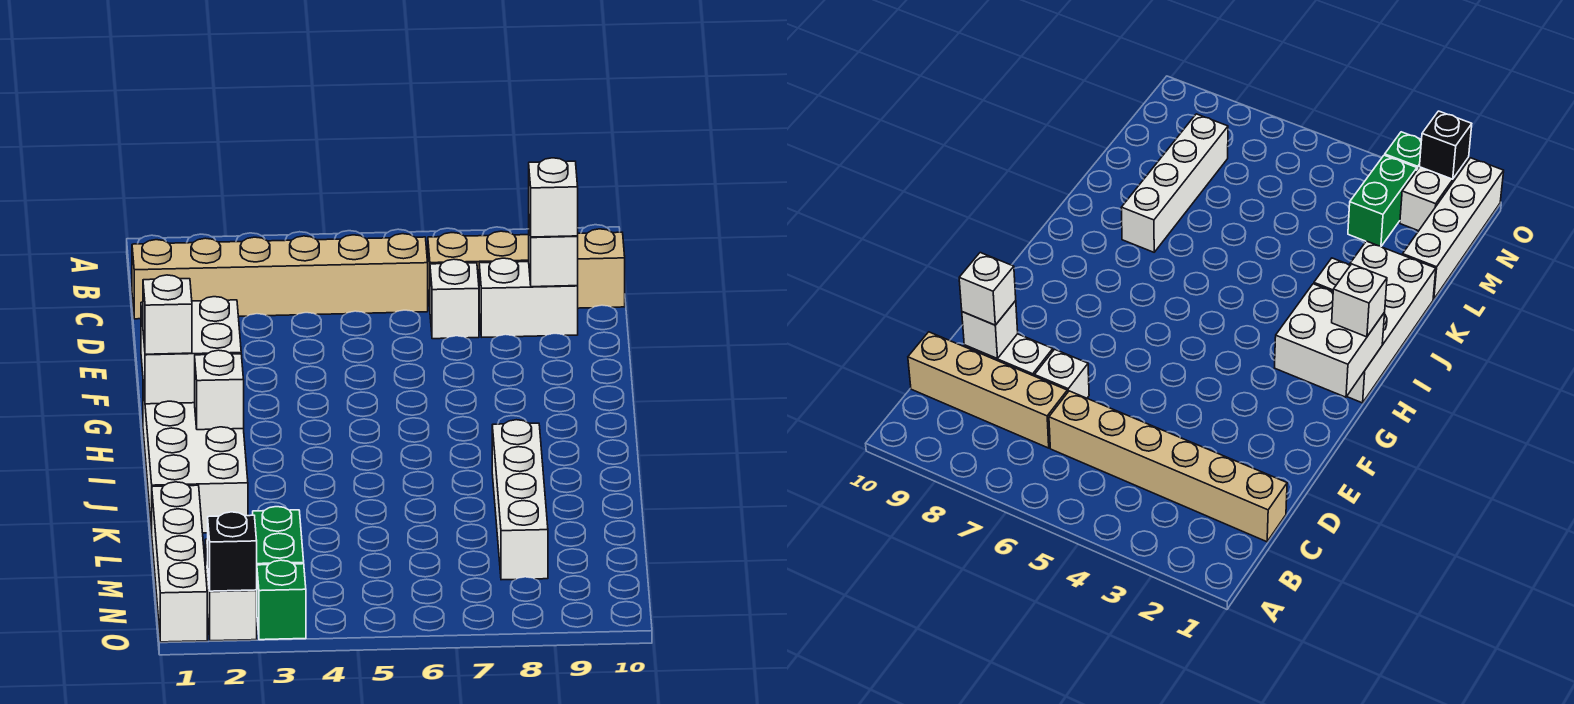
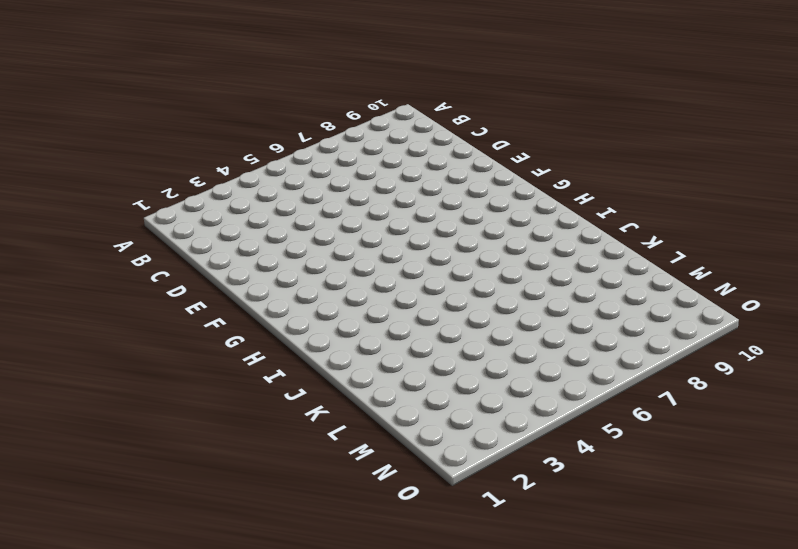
none -> tan 1x6 brick [132,234,428,319]
none -> tan 1x4 brick [428,229,625,308]
none -> white 1x1 brick [430,259,479,339]

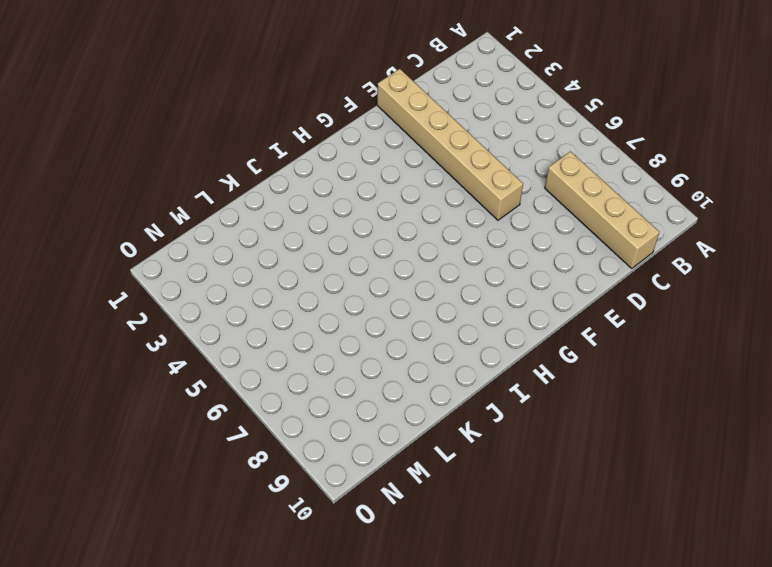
tan 1x6 brick [377,69,523,220] -> tan 1x6 brick moved to [132,234,428,319]
none -> white 1x1 brick [430,259,479,339]
none -> white 1x2 brick [479,258,578,337]
none -> white 2x4 brick [143,384,248,533]

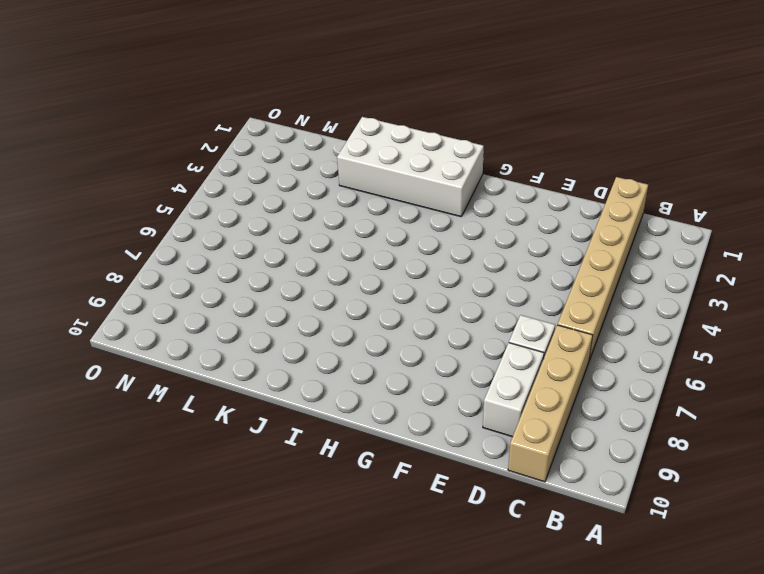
none -> white 1x4 brick [492,420,548,580]
none -> white 1x4 brick [152,482,207,642]
none -> green 1x2 brick [253,507,304,565]

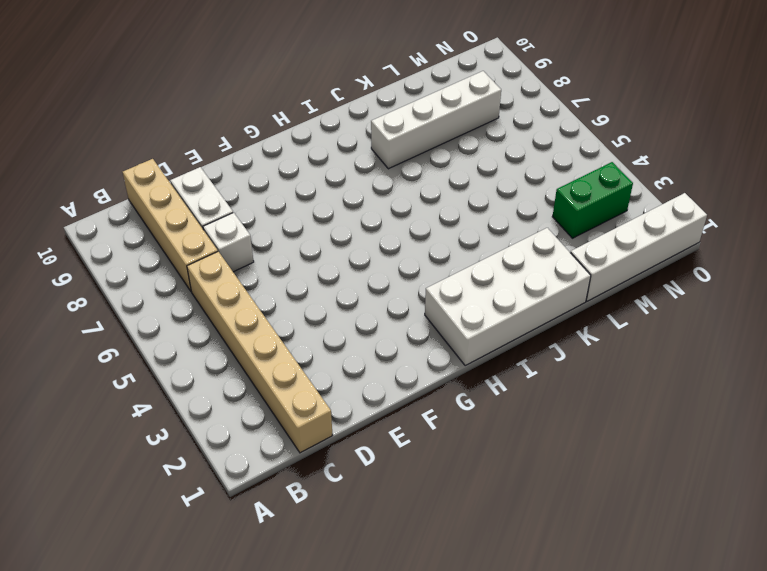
none -> white 1x2 brick [205,539,257,641]
none -> green 1x1 brick [257,560,306,640]
none -> white 1x1 brick [529,223,578,287]

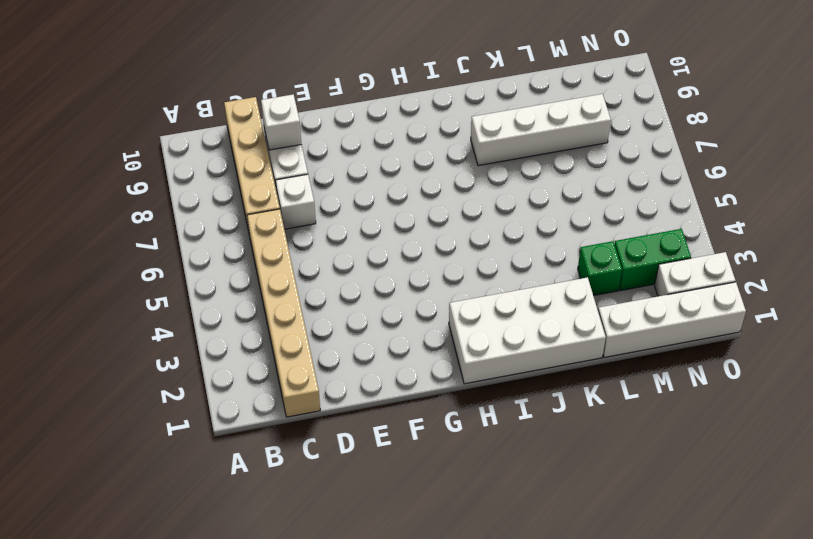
green 1x1 brick [578,241,622,296] -> green 1x1 brick moved to [257,560,306,640]
none -> white 2x2 brick [141,297,241,404]
none -> white 1x1 brick [195,350,244,430]
none -> black 1x1 brick [208,512,257,591]

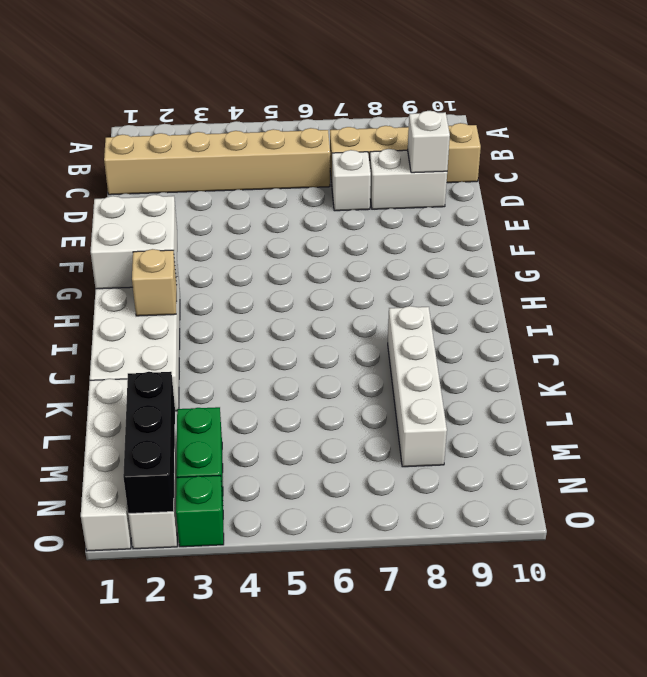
tan 1x1 brick [132,249,177,316] -> white 1x1 brick [195,350,244,430]
black 1x3 brick [123,372,175,514] -> black 1x1 brick [208,512,257,591]
none -> white 1x1 brick [529,158,578,237]
none -> white 1x1 brick [143,275,192,354]

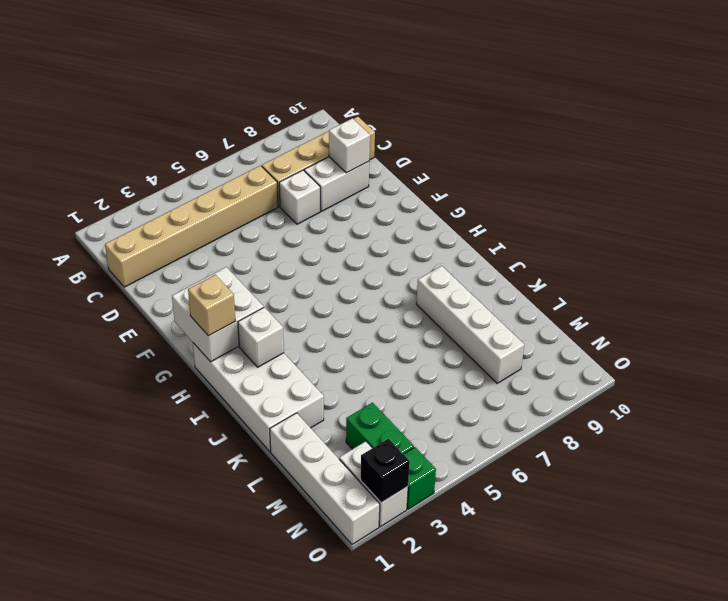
tan 1x1 brick [188,275,235,336] -> white 1x1 brick [143,275,192,354]
none -> white 1x1 brick [529,158,578,237]

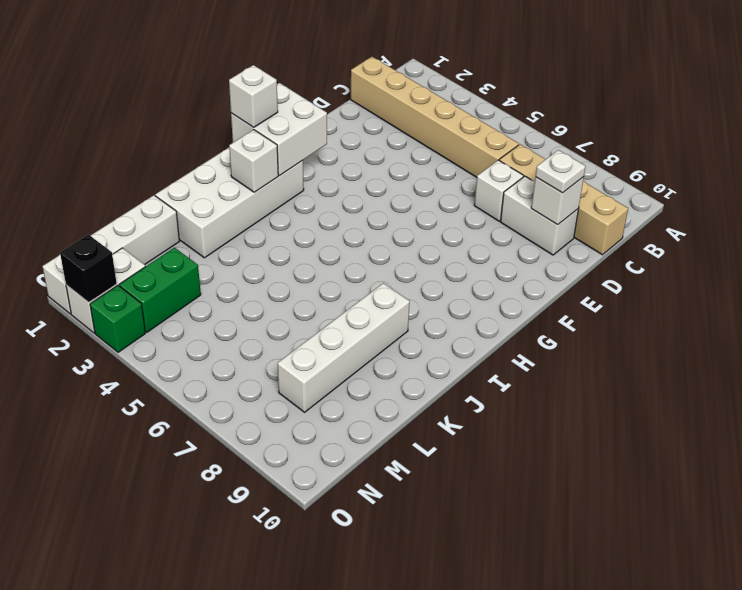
white 1x1 plate [535,150,586,193] -> white 1x1 brick [529,158,578,237]

